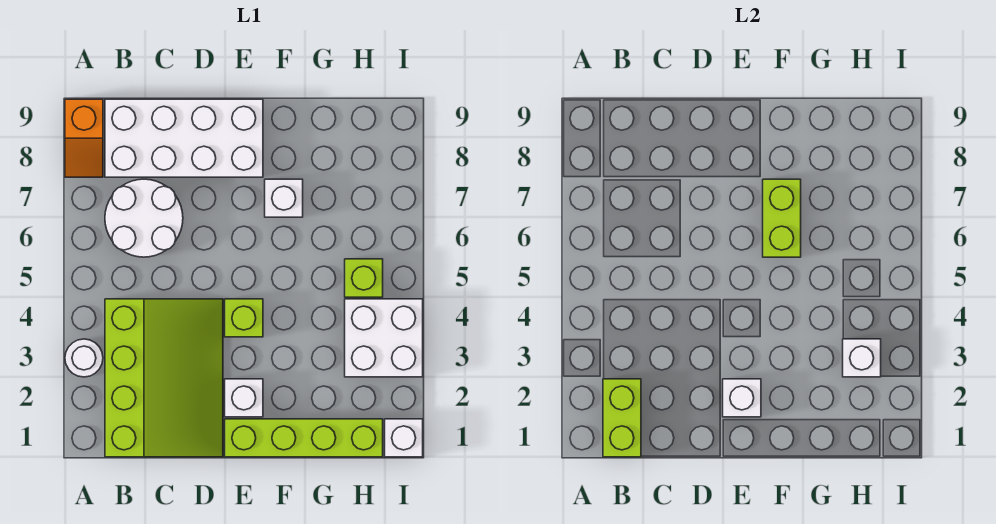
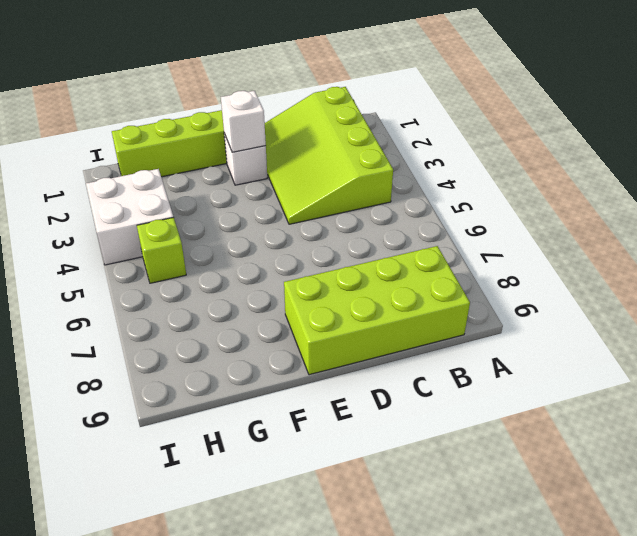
lime 2x4 brick [284,246,470,375] -> white 2x4 brick [105,99,263,177]
none -> white 1x1 round brick [65,339,103,377]
none -> orange 1x2 slope [65,99,103,177]
none -> white 2x2 round brick [105,179,183,257]

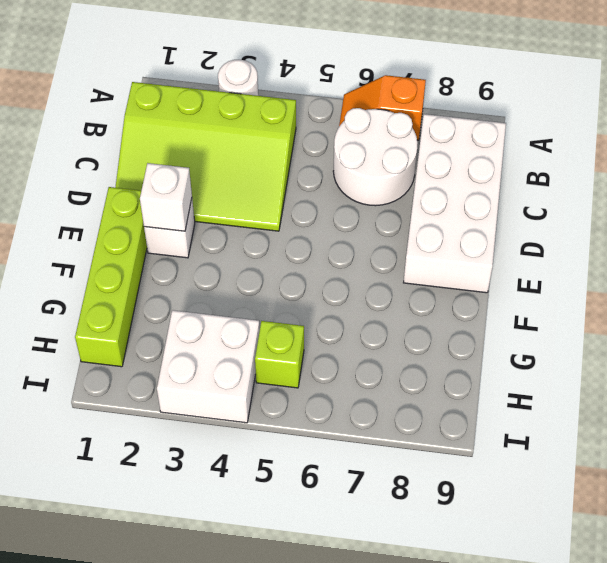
orange 1x2 slope [339,75,426,140] -> orange 1x2 slope moved to [65,99,103,177]
none -> lime 1x1 brick [225,299,263,337]
none -> white 1x1 brick [265,179,303,217]
none -> white 1x1 brick [385,419,423,457]

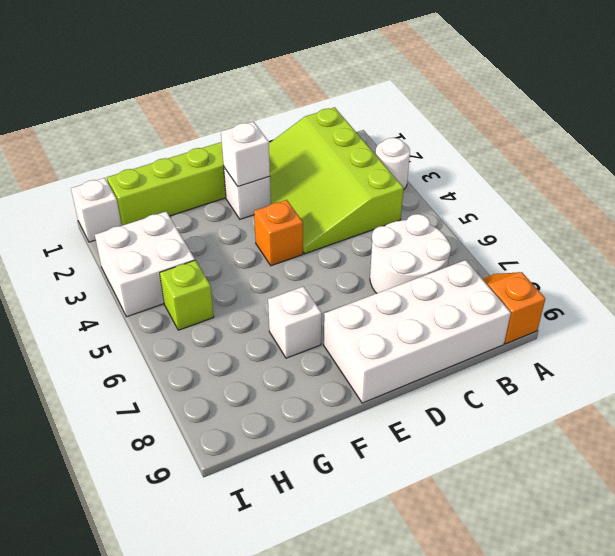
orange 1x1 brick [254,200,303,266] -> lime 1x1 brick [225,299,263,337]
none -> lime 1x2 brick [603,379,641,457]
none -> lime 1x2 brick [763,179,801,257]
none -> white 1x1 brick [843,339,881,377]

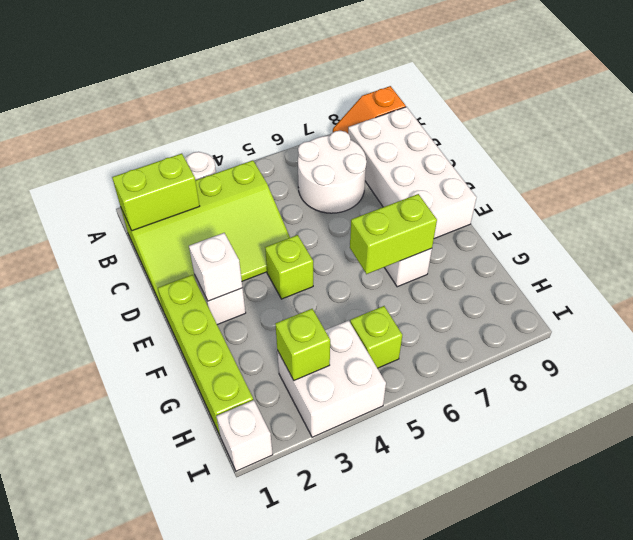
lime 1x1 brick [275,309,330,380] -> white 1x1 brick [843,339,881,377]

